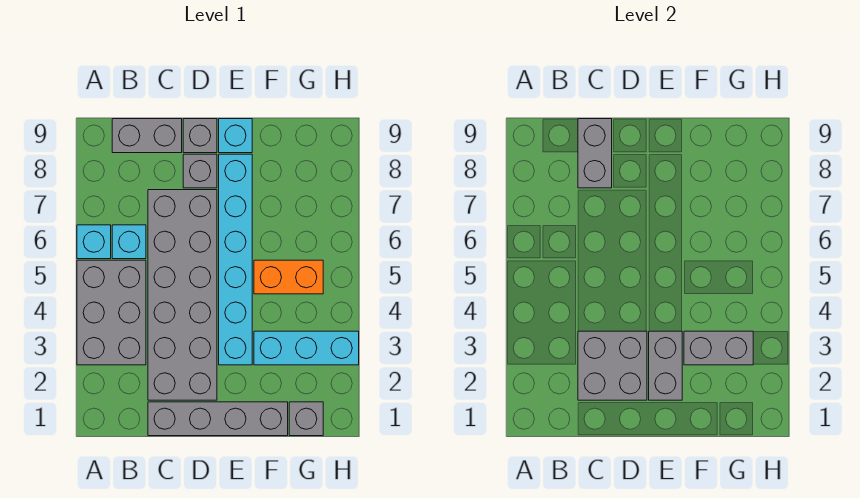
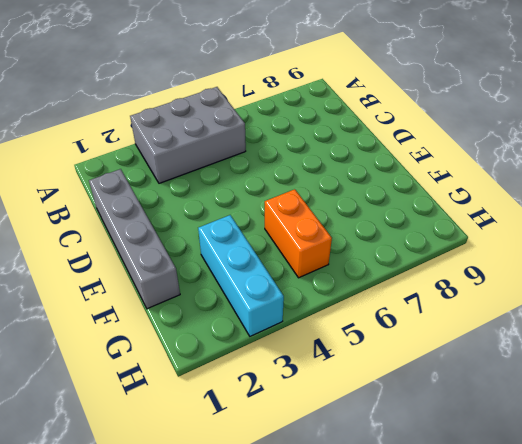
none -> cyan 1x1 brick [77,225,111,259]
none -> cyan 1x1 brick [112,225,146,259]
none -> grey 1x2 brick [112,119,182,153]

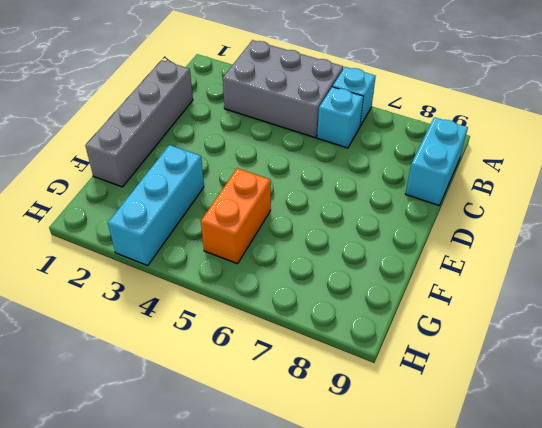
cyan 1x2 brick [406,117,468,205] -> grey 1x2 brick [112,119,182,153]
none -> grey 2x6 brick [148,190,217,400]
none -> grey 1x1 brick [183,154,217,188]
none -> grey 1x1 brick [183,119,217,153]

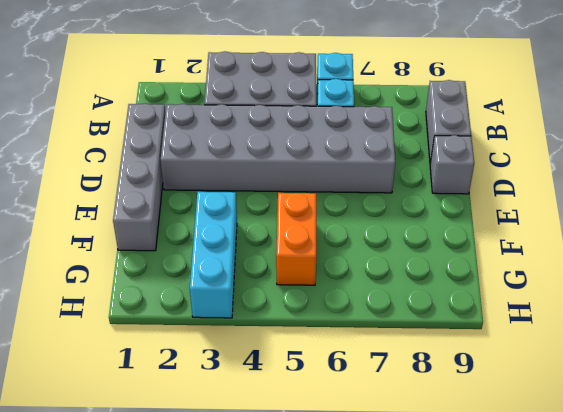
none -> grey 1x1 brick [183,154,217,188]
none -> cyan 1x6 brick [219,154,252,365]
none -> cyan 1x1 brick [219,119,252,153]

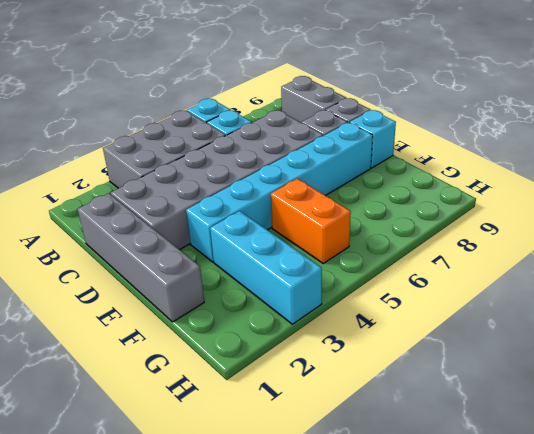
none -> grey 1x1 brick [289,402,323,436]
none -> grey 2x2 brick [578,331,647,400]
none -> grey 1x2 brick [578,119,612,188]

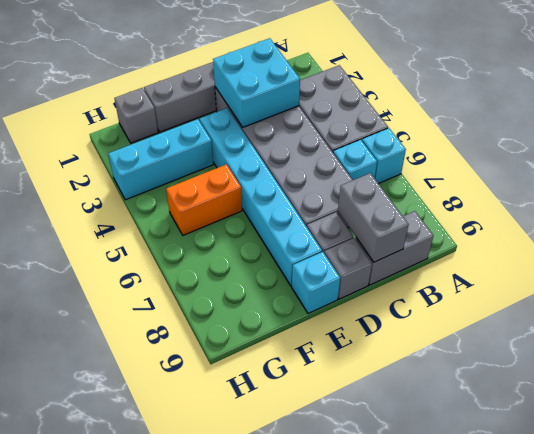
cyan 2x2 brick [213,38,300,127] -> grey 2x2 brick [578,331,647,400]
none -> grey 1x2 brick [649,331,682,400]
none -> grey 1x2 brick [684,331,753,365]

